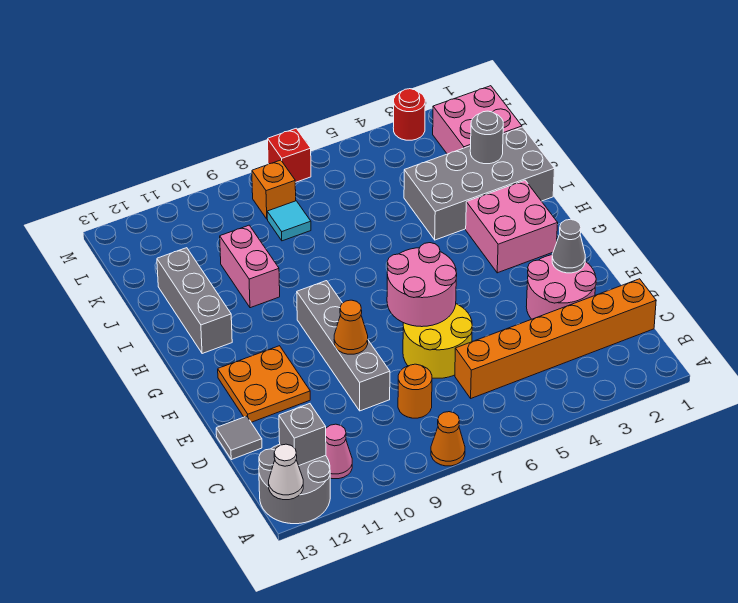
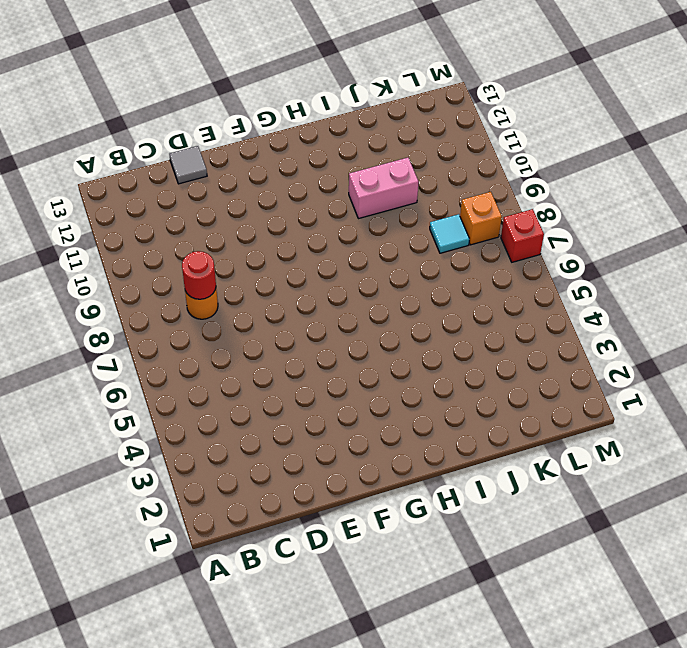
red 1x1 round brick [182,251,216,299] -> red 1x1 round brick moved to [393,89,425,140]
none -> orange 1x1 cone [431,412,465,466]
none -> grey 2x2 round brick [259,444,330,524]
none -> pink 1x1 cone [326,424,352,479]

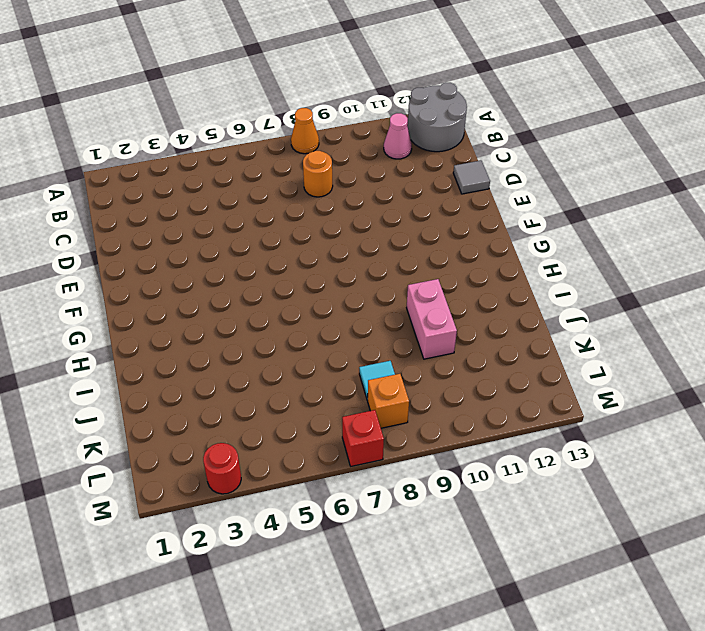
none -> orange 1x6 brick [455,279,656,398]
none -> pink 2x2 round brick [526,255,596,319]
none -> yellow 2x2 round brick [403,304,472,378]

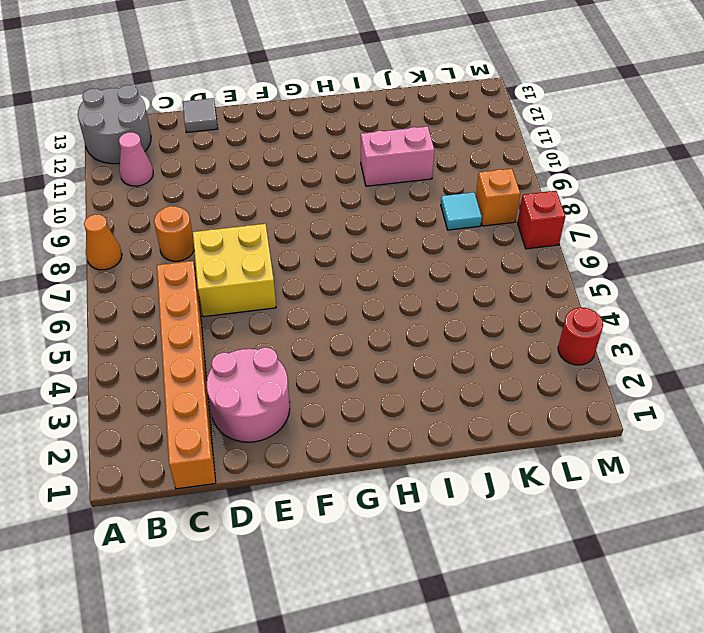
yellow 2x2 brick [193,224,276,317] -> yellow 2x2 round brick [403,304,472,378]
none -> grey 1x4 brick [297,281,390,411]
none -> orange 2x2 plate [218,346,310,422]
none -> pink 2x2 brick [466,180,558,273]

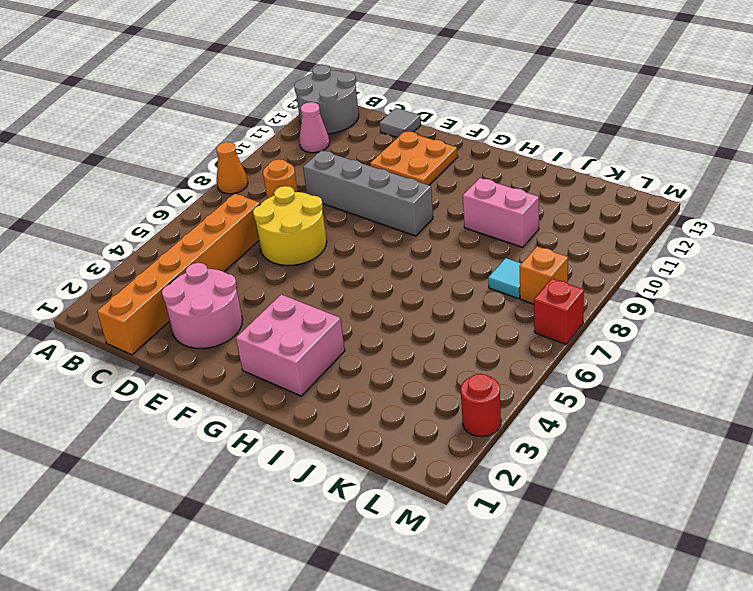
none -> grey 1x3 brick [157,248,232,354]
none -> grey 2x4 brick [404,127,555,240]
none -> pink 2x2 brick [433,86,522,154]

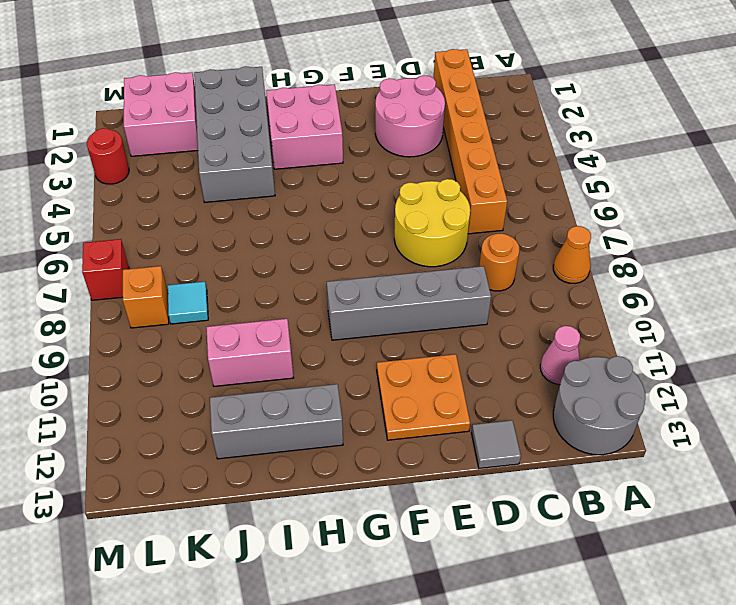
none -> white 1x1 cone [269,444,303,500]
none -> grey 1x1 brick [279,404,326,466]
none -> grey 1x1 cone [552,219,585,273]

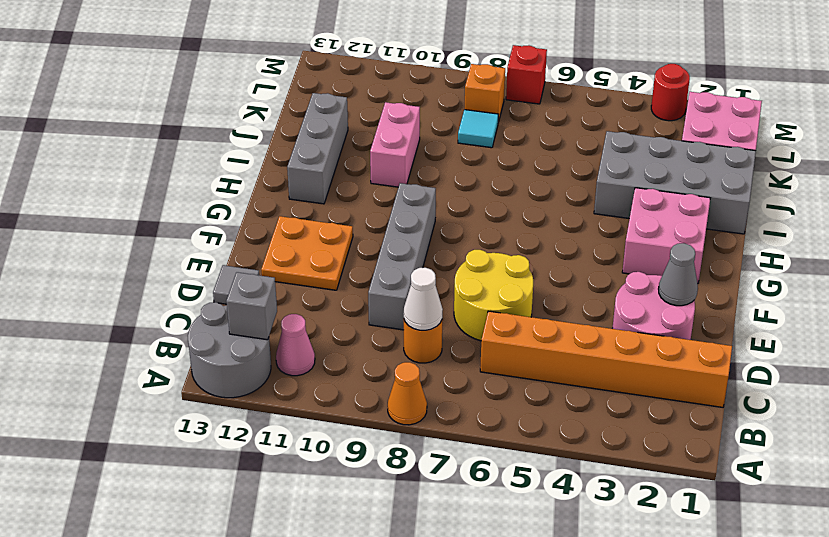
white 1x1 cone [404,268,443,330] -> white 1x1 cone moved to [269,444,303,500]
none -> pink 2x2 round brick [387,243,457,327]
none -> orange 1x1 cone [334,300,368,354]
none -> grey 1x1 round brick [470,111,503,164]

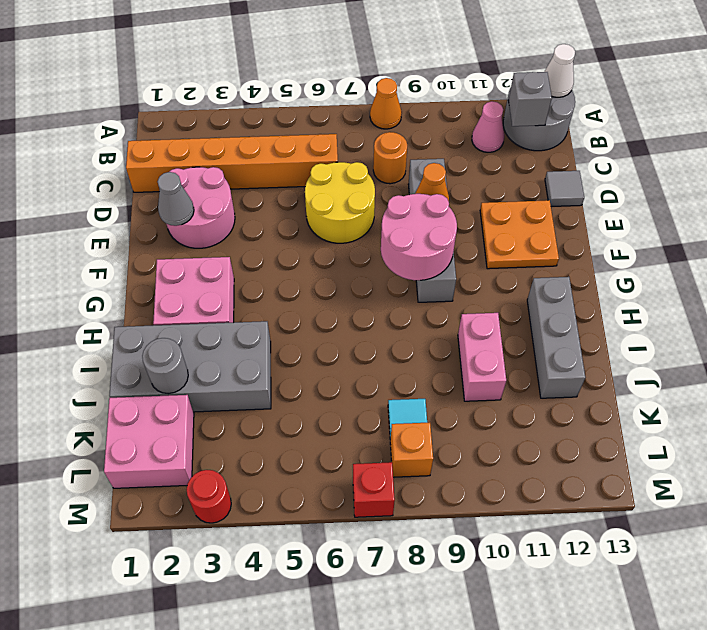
pink 2x2 round brick [381,194,457,281] -> pink 2x2 round brick moved to [387,243,457,327]

